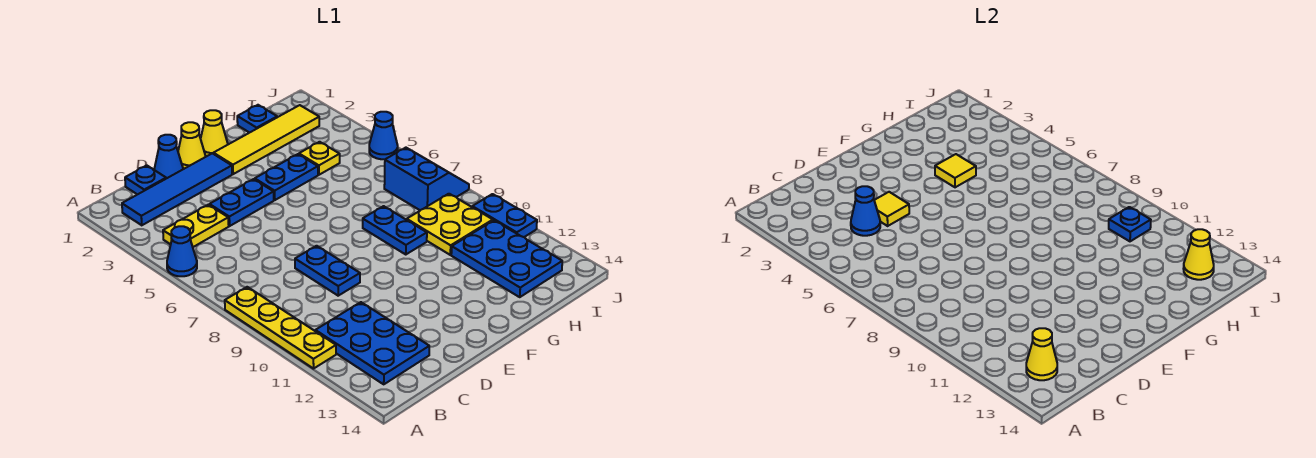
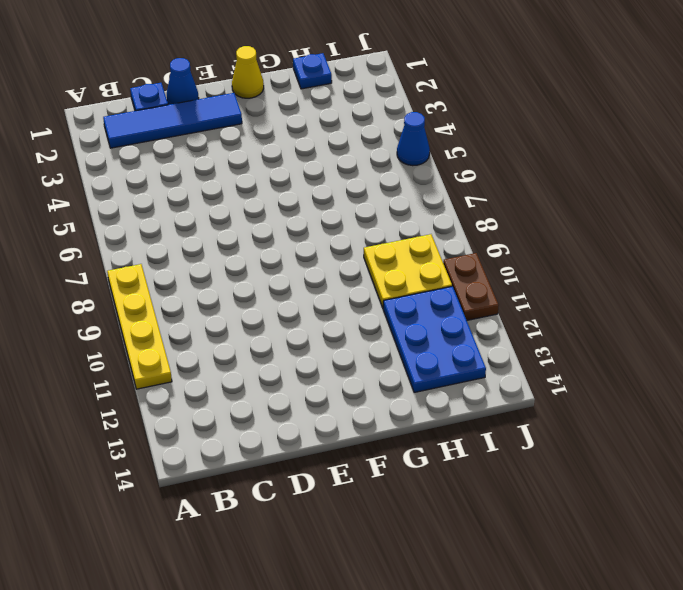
brown 1x2 plate [443,253,499,320] -> blue 1x2 plate [472,194,537,237]
none -> blue 1x1 cone [167,226,197,276]
none -> yellow 1x2 plate [163,205,229,247]
none -> blue 2x3 plate [315,302,429,384]

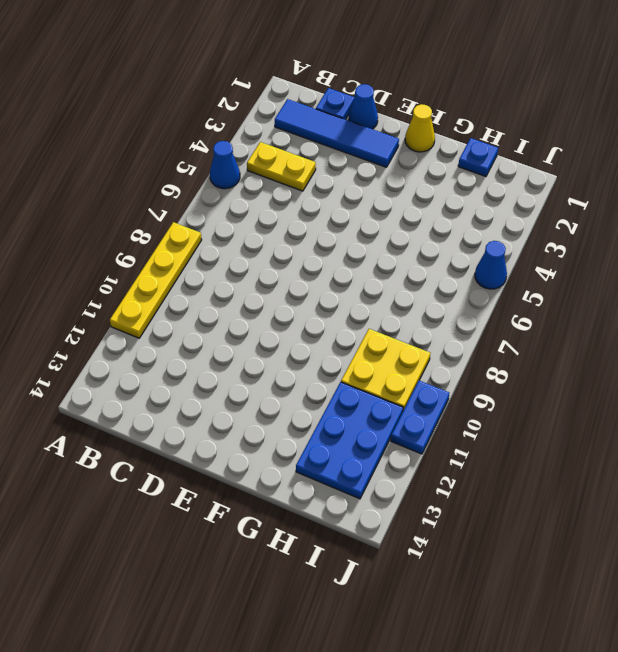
none -> blue 2x3 plate [315,302,429,384]
none -> blue 1x2 plate [209,179,274,226]
none -> blue 1x2 plate [295,246,360,296]

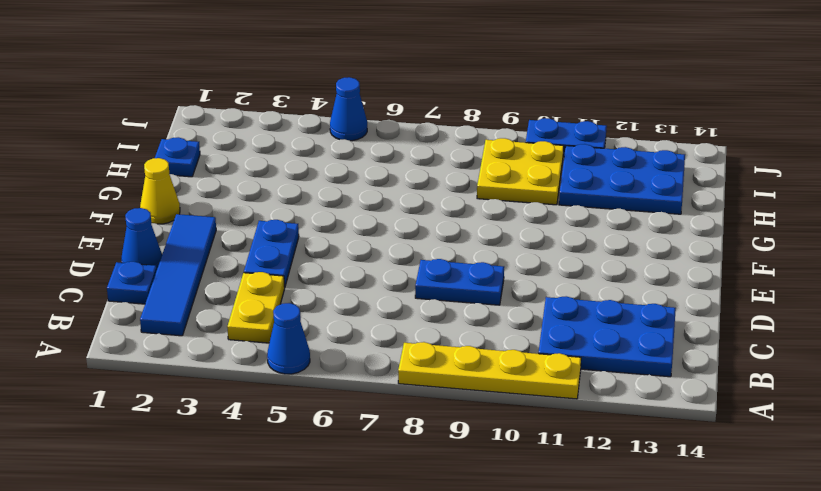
none -> yellow 1x1 cone [178,122,206,169]
none -> yellow 1x4 tile [213,105,319,174]
none -> blue 1x2 plate [255,154,318,200]

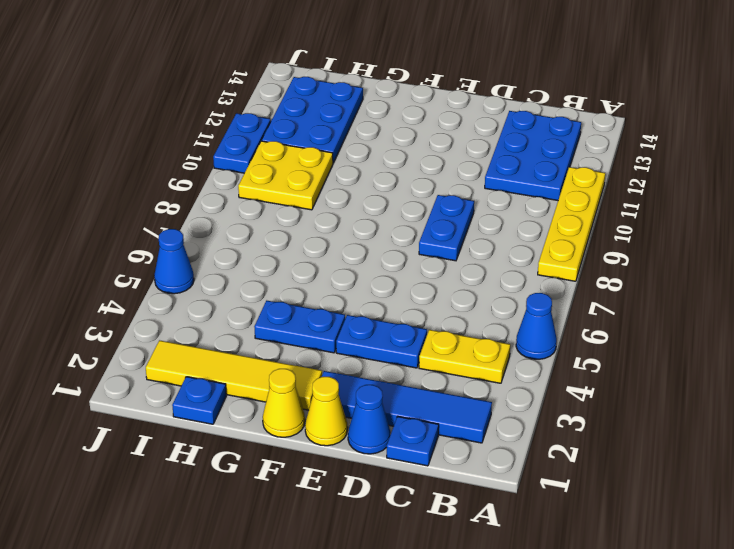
none -> blue 1x2 plate [363,206,427,254]
none -> yellow 1x1 plate [299,142,340,175]
none -> blue 2x2 slope [384,148,469,210]

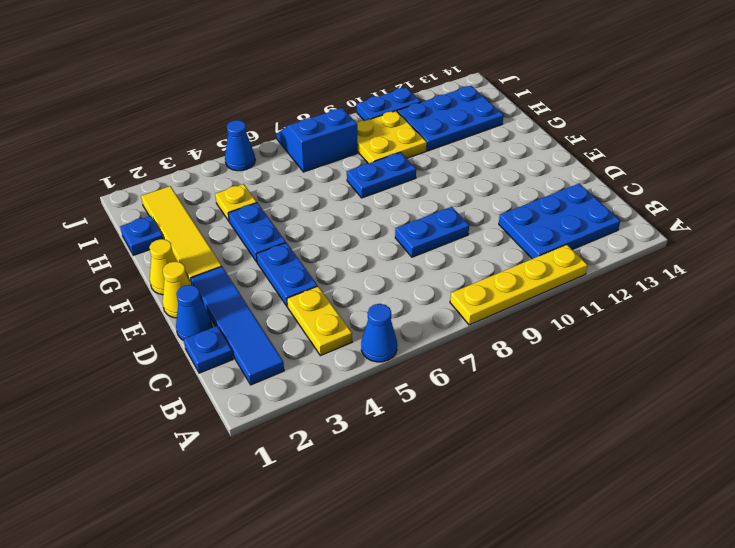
none -> yellow 1x1 cone [1026,328,1057,380]
none -> blue 1x1 cone [851,186,880,236]
none -> yellow 1x1 tile [874,192,909,226]

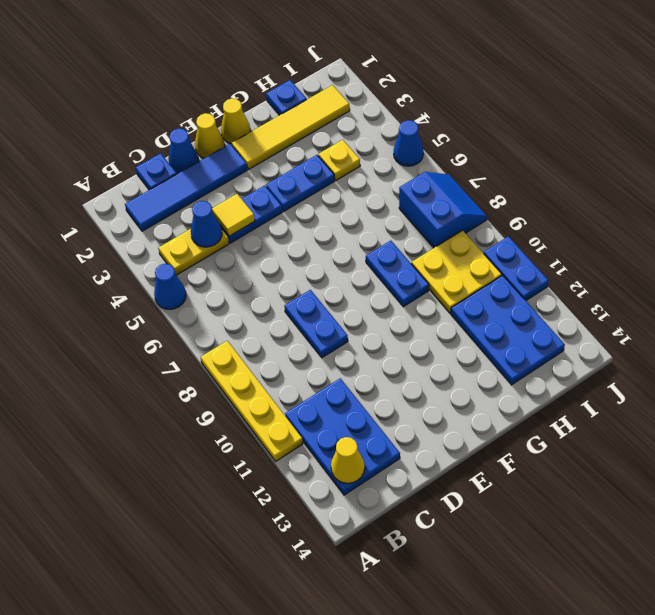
none -> yellow 1x1 tile [935,154,976,187]
none -> blue 1x1 plate [1109,207,1151,241]
none -> yellow 1x1 cone [1183,229,1214,280]

